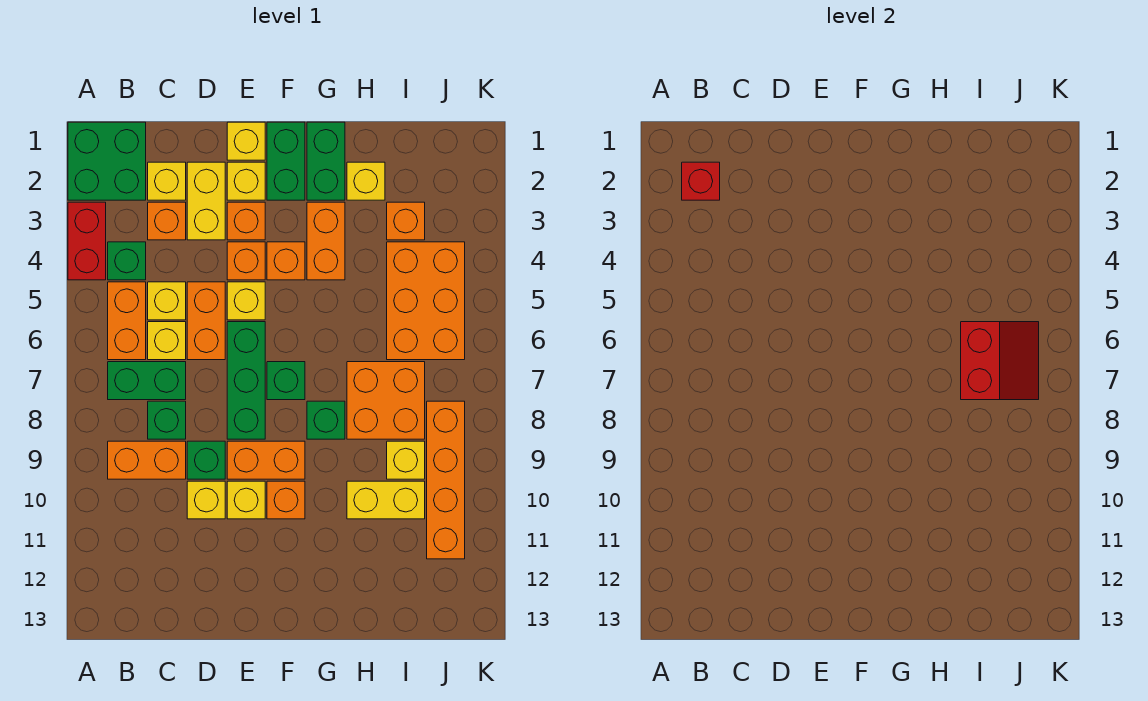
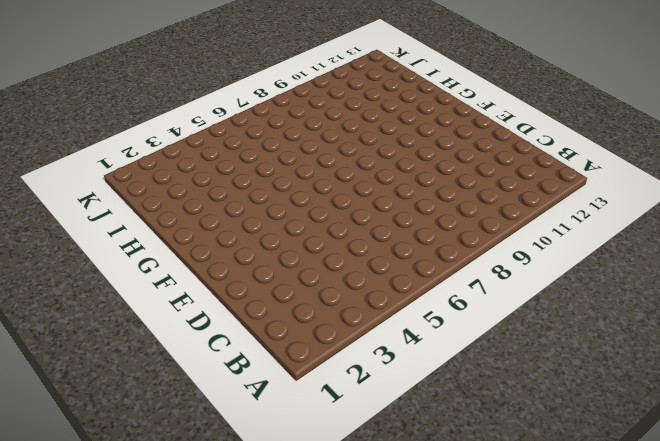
none -> green 2x2 brick [68,122,146,200]
none -> red 1x2 brick [68,202,106,280]
none -> green 1x1 brick [108,242,146,280]
none -> orange 1x2 brick [108,282,146,360]

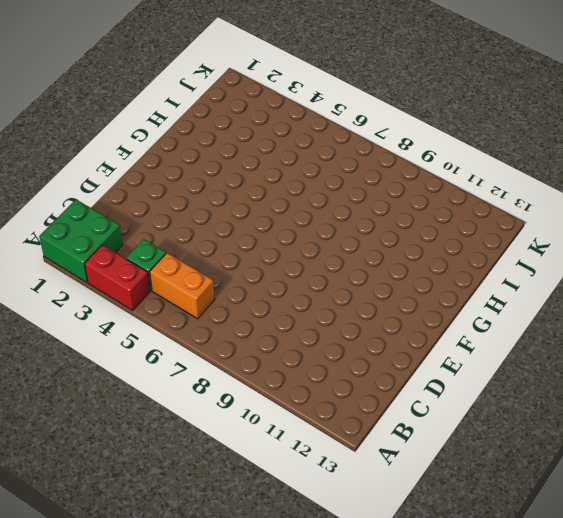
none -> green 1x2 brick [108,362,186,400]
none -> orange 1x2 brick [108,441,186,479]
none -> yellow 1x1 brick [148,162,186,200]
none -> orange 1x1 brick [148,202,186,240]

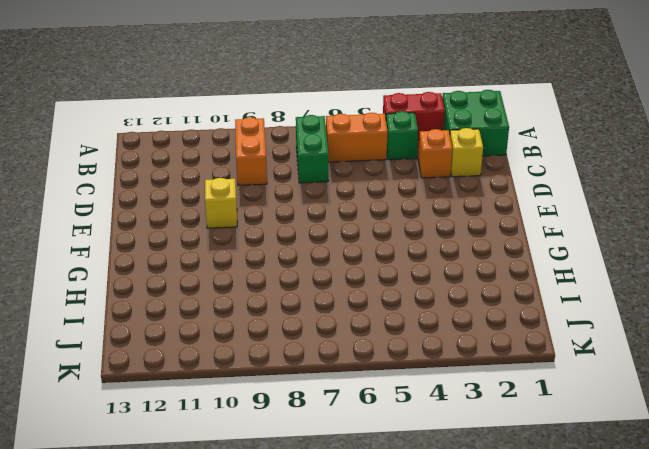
none -> yellow 1x1 brick [148,282,186,320]
none -> yellow 1x1 brick [148,322,186,360]
none -> green 1x1 brick [148,401,186,439]
none -> yellow 1x2 brick [187,162,225,240]

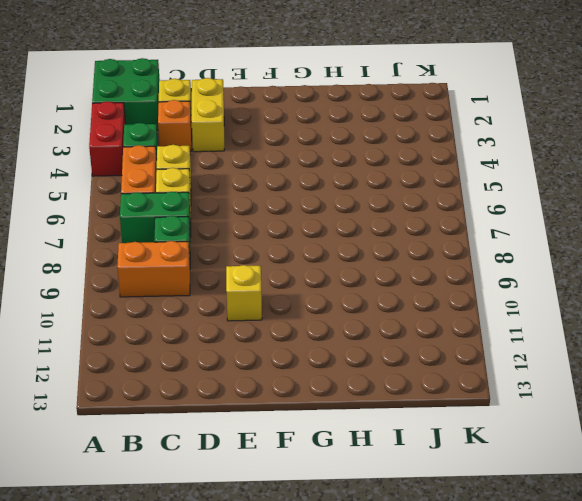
none -> orange 1x2 brick [187,282,225,360]
none -> green 1x1 brick [187,441,225,479]
none -> yellow 1x1 brick [187,481,225,519]
none -> yellow 1x1 brick [227,122,265,160]

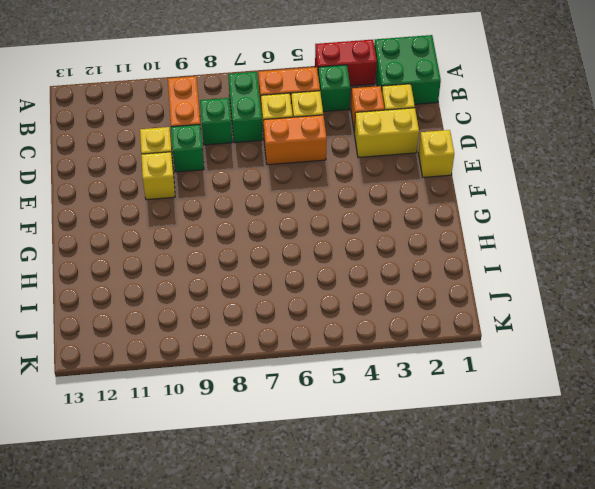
none -> yellow 1x1 brick [227,162,265,200]
none -> orange 1x1 brick [227,202,265,240]
none -> orange 1x1 brick [227,242,265,280]
none -> yellow 1x1 brick [227,282,265,320]

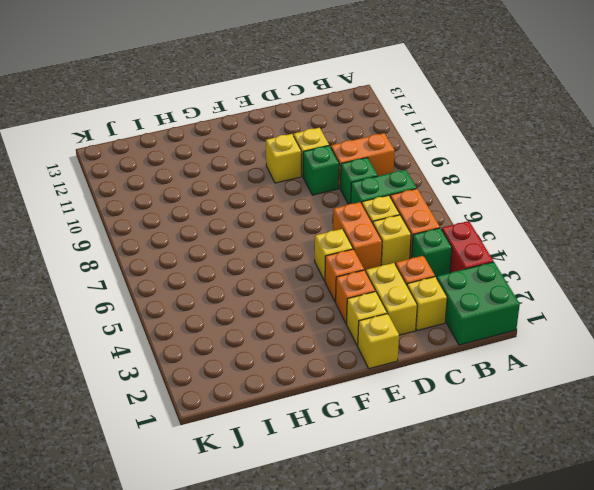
none -> green 1x3 brick [227,322,265,439]
none -> orange 1x2 brick [227,441,305,479]
none -> green 1x2 brick [267,122,305,200]
none -> orange 1x1 brick [267,242,305,280]

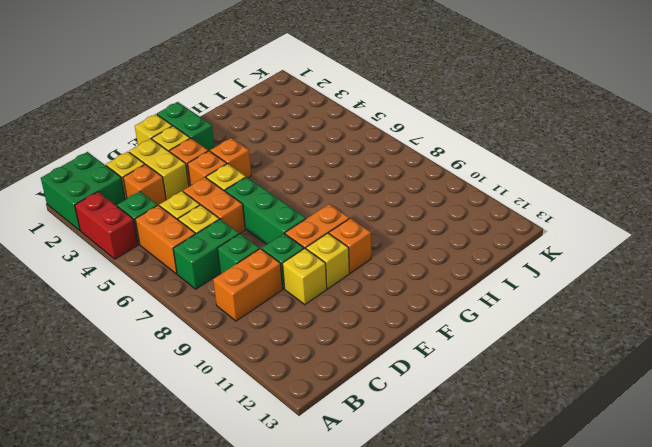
none -> green 1x1 brick [267,362,305,400]
none -> green 1x2 brick [307,122,345,200]
none -> orange 1x2 brick [307,202,345,280]
none -> green 1x1 brick [307,401,345,439]

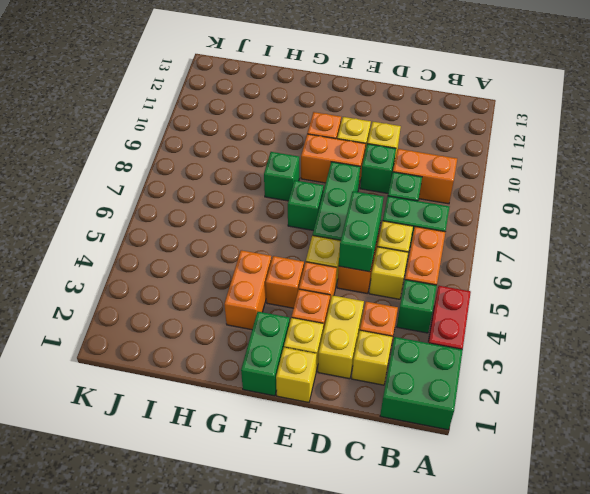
green 1x2 brick [339,191,384,272] -> green 1x2 brick moved to [307,122,345,200]
none -> yellow 1x1 brick [347,162,385,200]
none -> orange 2x2 brick [347,362,425,439]
none -> yellow 1x2 brick [347,481,425,519]
none -> orange 1x1 brick [387,202,425,240]

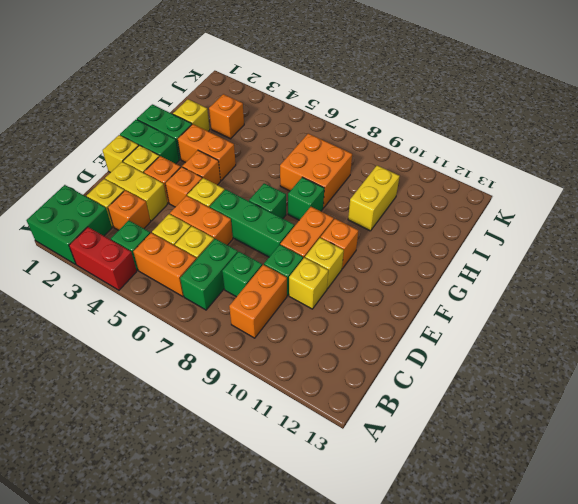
none -> orange 2x3 brick [387,242,465,360]
none -> yellow 1x1 brick [387,441,425,479]
none -> orange 1x4 brick [427,401,465,559]
none -> red 1x1 brick [682,162,720,200]

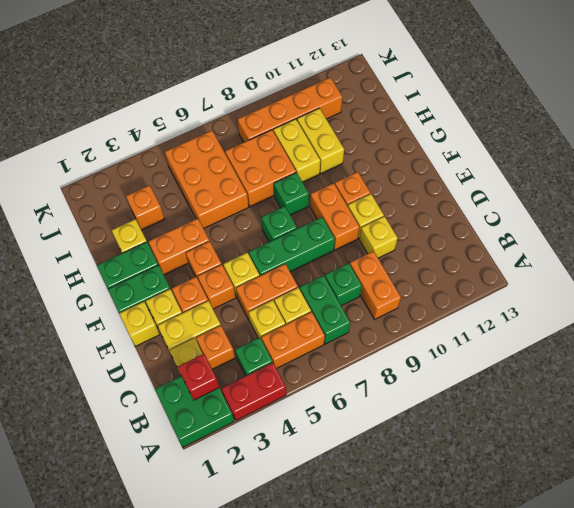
orange 2x3 brick [165,131,249,229] -> orange 2x3 brick turned to [387,242,465,360]
yellow 1x2 brick [273,119,320,182] -> yellow 1x1 brick [387,441,425,479]
none -> green 1x1 brick [187,441,225,479]
none -> red 2x2 slope [961,322,1039,400]

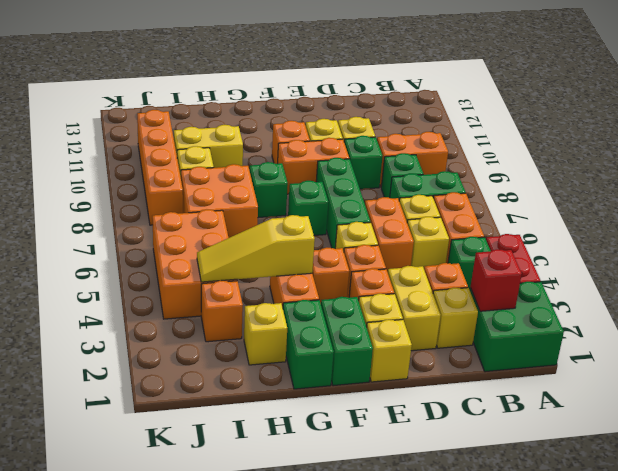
yellow 1x3 slope [197,215,315,282] -> none
none -> red 2x2 slope [961,322,1039,400]

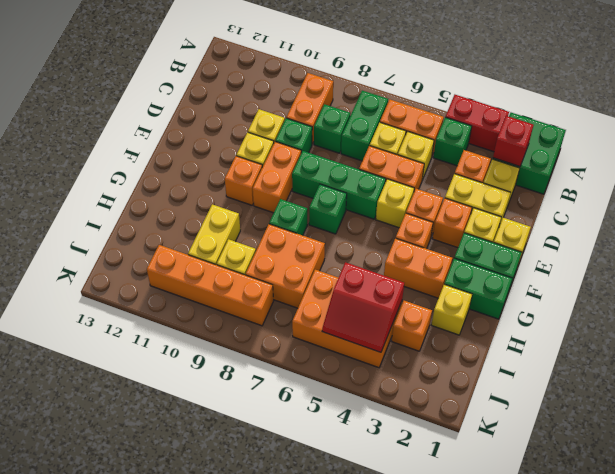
red 2x2 slope [322,262,404,352] -> red 2x2 slope moved to [961,322,1039,400]

